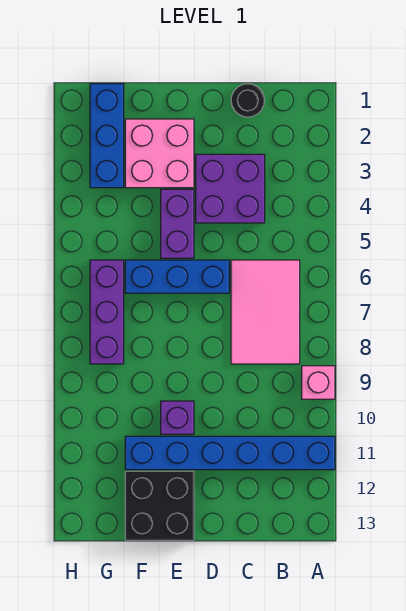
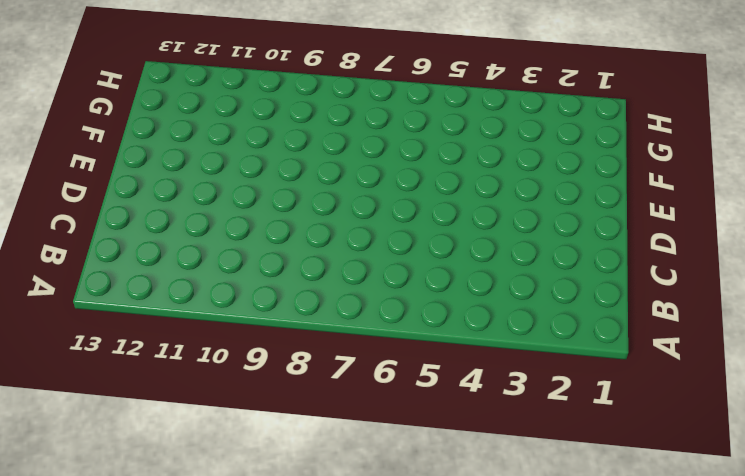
none -> pink 1x1 brick [302,366,335,399]
none -> blue 1x6 brick [125,436,335,470]
none -> pink 2x3 tile [231,260,300,364]

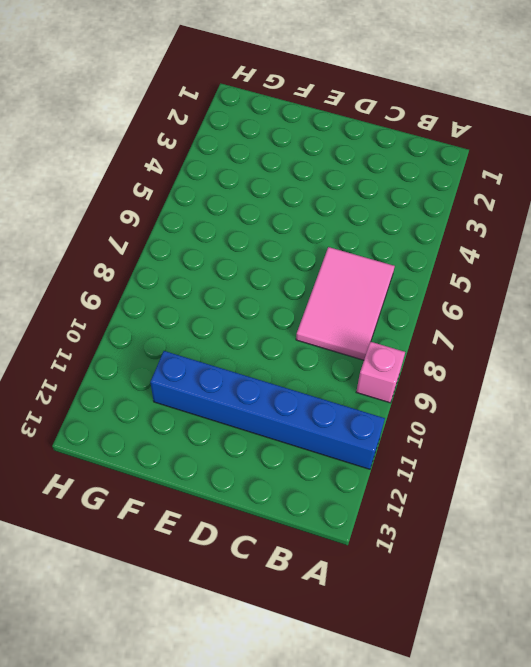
none -> black 1x1 round brick [231,84,265,117]
none -> purple 2x2 brick [196,154,265,223]
none -> blue 1x3 brick [125,260,229,293]

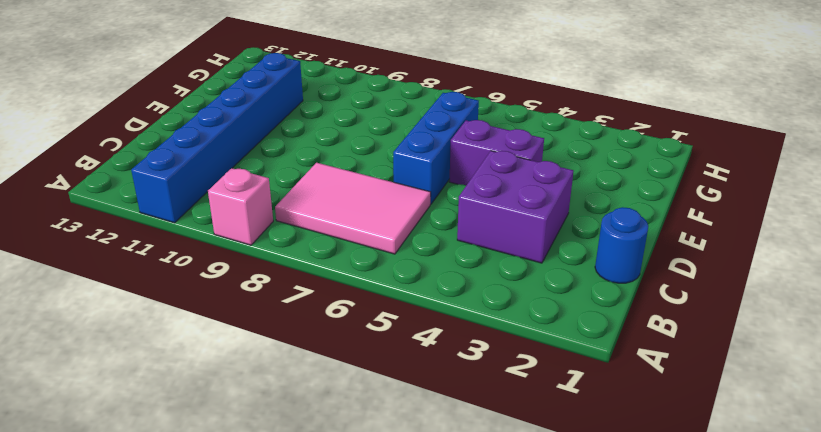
blue 1x1 round brick [595,207,648,283] -> black 1x1 round brick [231,84,265,117]
none -> pink 2x2 brick [125,119,194,188]
none -> purple 1x1 brick [161,401,194,434]
none -> black 2x2 brick [125,471,194,540]

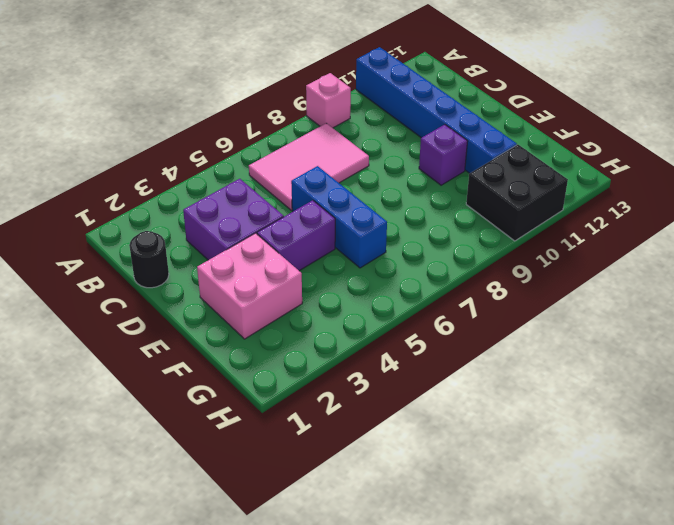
black 2x2 brick [466,145,568,241] -> black 2x2 brick moved to [125,471,194,540]
none -> blue 1x3 brick [90,84,124,188]
none -> purple 1x3 brick [90,260,124,364]

